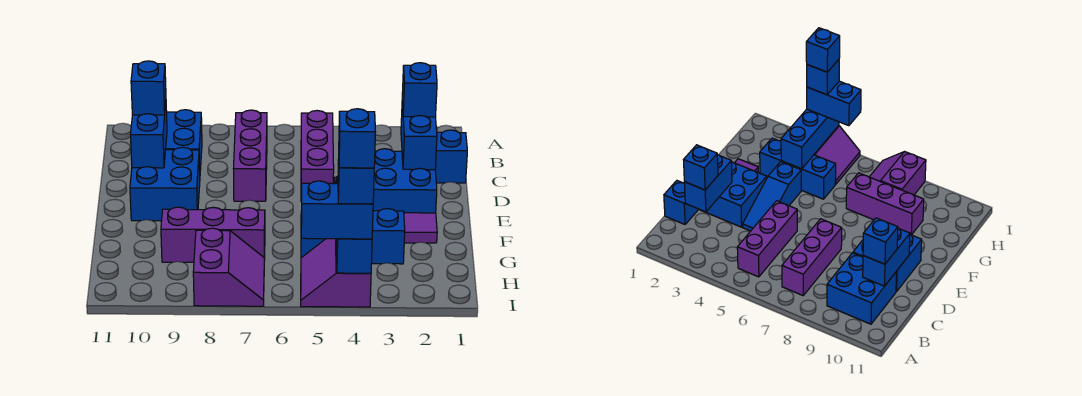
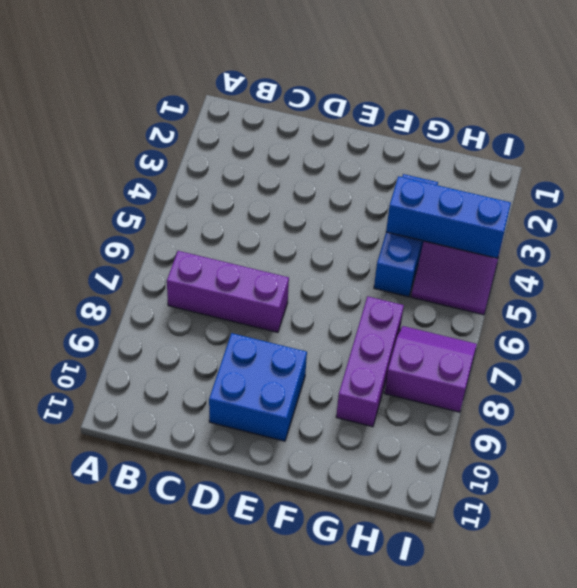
none -> purple 1x3 brick [301,111,334,202]
none -> blue 2x2 brick [166,110,202,170]
none -> blue 1x1 brick [435,130,467,183]

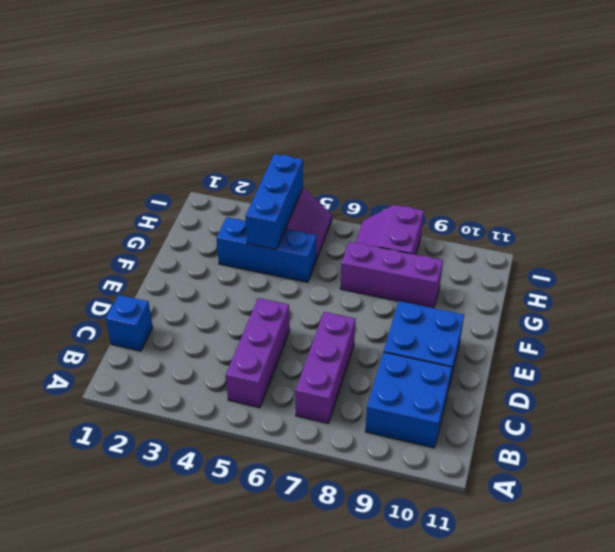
none -> blue 2x2 brick [373,149,437,213]
none -> blue 1x3 slope [743,162,801,231]
none -> purple 1x1 tile [404,213,437,243]

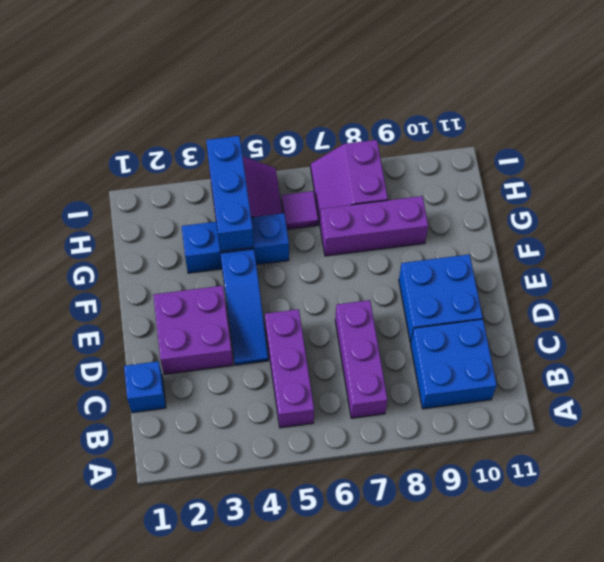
purple 2x2 brick [153,286,233,374] -> blue 2x2 brick [373,149,437,213]
purple 1x1 tile [282,191,318,229] -> purple 1x1 tile moved to [404,213,437,243]
none -> blue 1x2 brick [401,104,437,170]
none -> blue 1x2 brick [131,105,167,168]
none -> blue 1x1 brick [402,63,437,117]

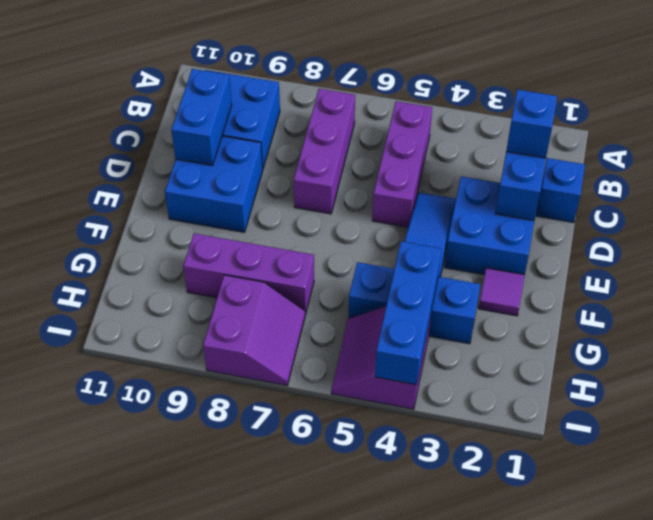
none -> blue 1x1 brick [131,61,166,115]
none -> blue 1x2 brick [301,181,373,239]
none -> blue 1x1 brick [338,159,374,204]

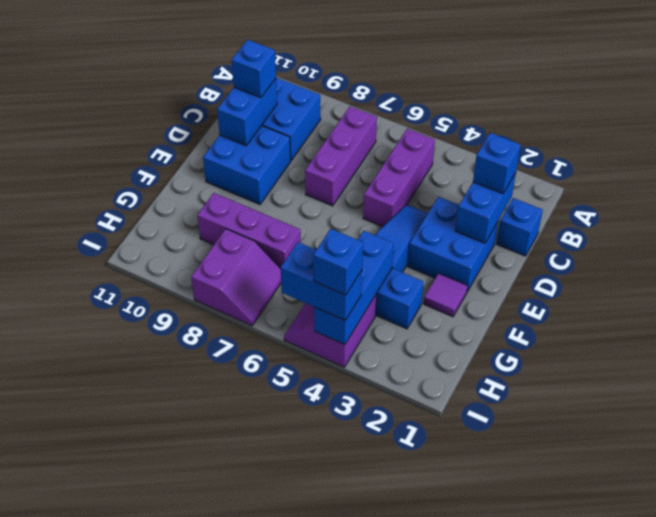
none -> blue 1x1 brick [339,109,375,168]

